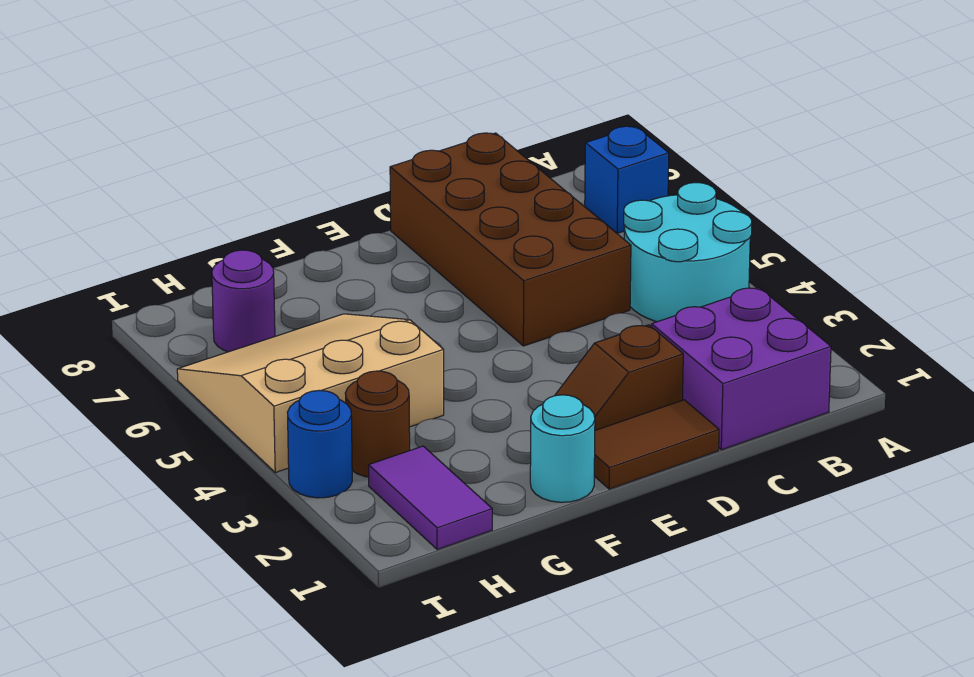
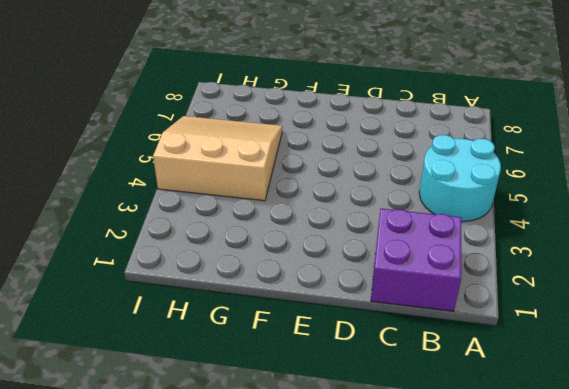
none -> blue 1x1 brick [585,126,669,233]
none -> brown 2x4 brick [390,133,631,346]
none -> brown 1x2 tile [594,400,719,489]

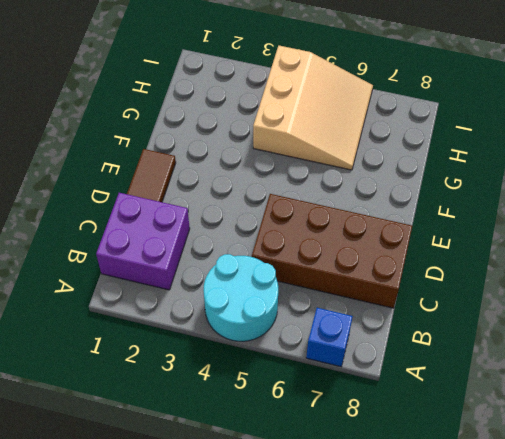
none -> brown 1x2 slope [555,325,683,430]
none -> cyan 1x1 round brick [530,395,595,502]
none -> purple 1x2 tile [369,446,492,550]

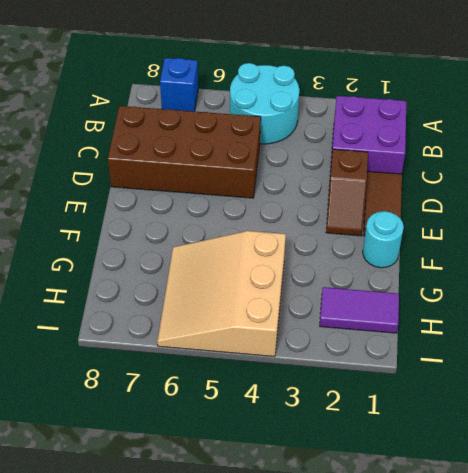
none -> brown 1x1 round brick [345,371,410,477]
none -> purple 1x1 round brick [212,250,275,352]
none -> blue 1x1 round brick [287,390,352,498]

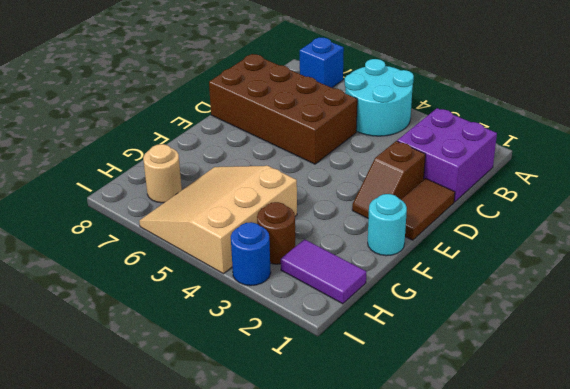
tan 1x1 round brick [143,144,182,203] -> purple 1x1 round brick [212,250,275,352]

